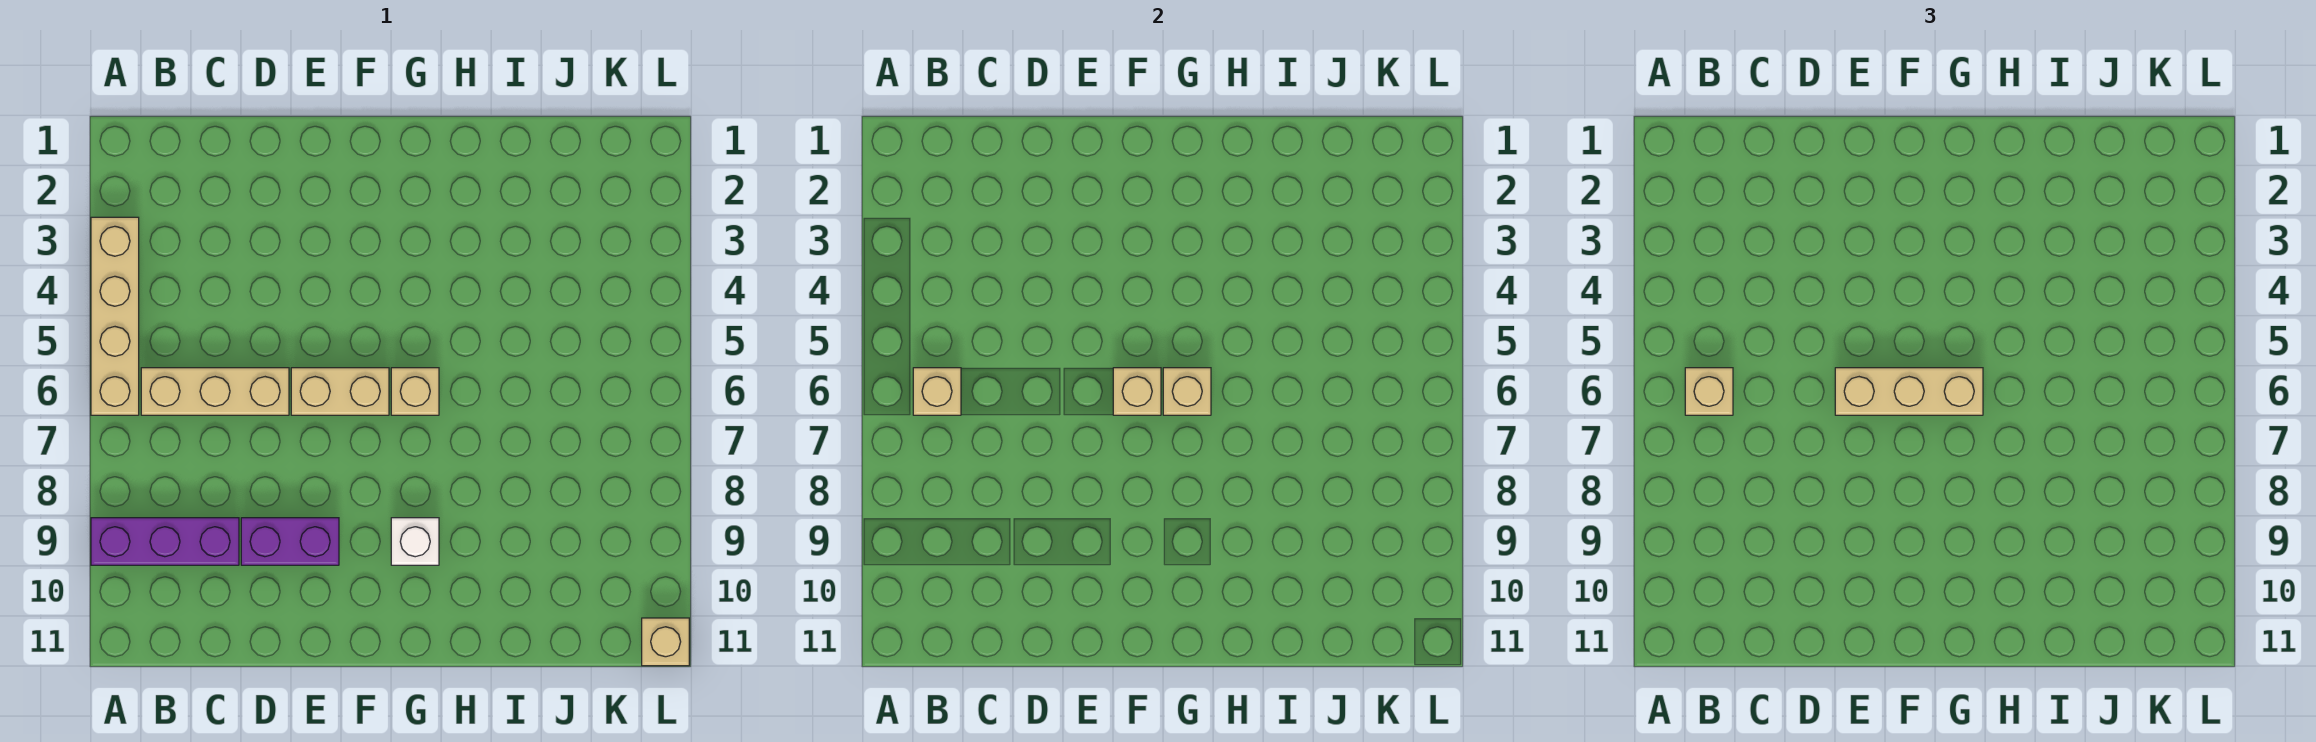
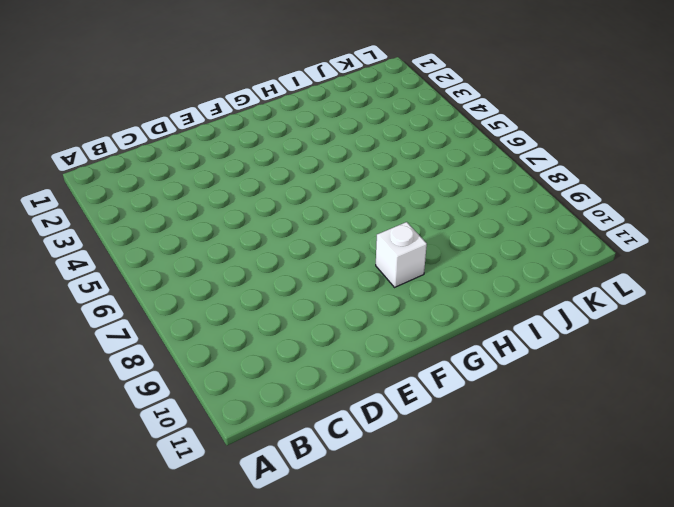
none -> tan 1x4 brick [91,217,139,415]
none -> purple 1x3 brick [91,518,239,565]
none -> tan 1x3 brick [141,368,289,415]

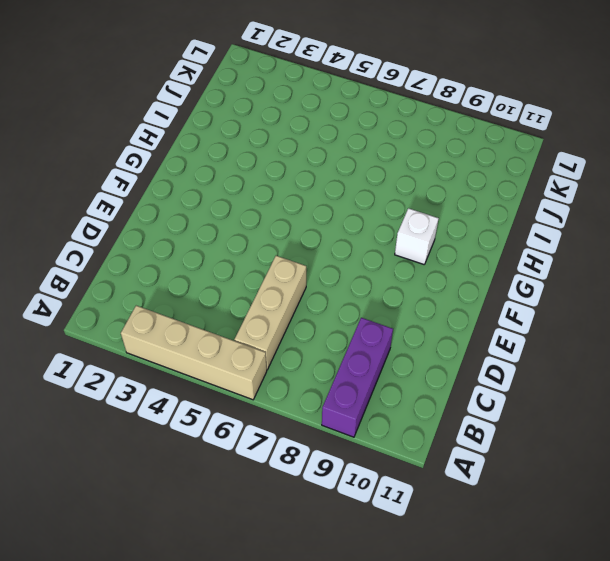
none -> purple 1x2 brick [241,518,339,565]
none -> tan 1x2 brick [291,368,389,415]
none -> tan 1x1 brick [391,368,439,415]

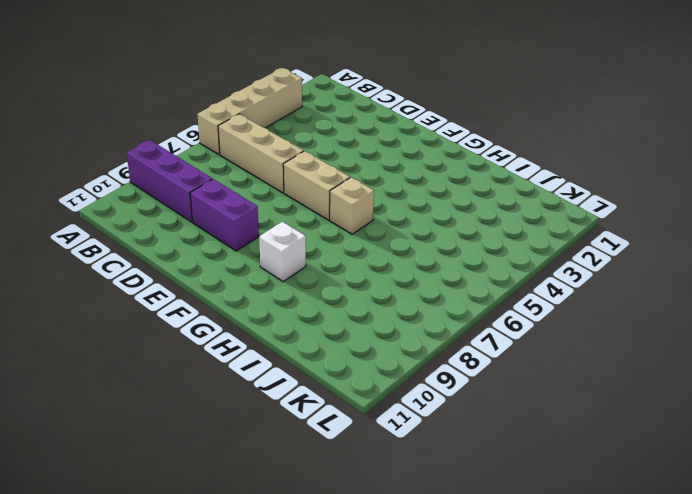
none -> tan 1x1 brick [642,618,689,666]
none -> tan 1x1 brick [913,368,961,415]
none -> tan 1x1 brick [1113,368,1161,415]

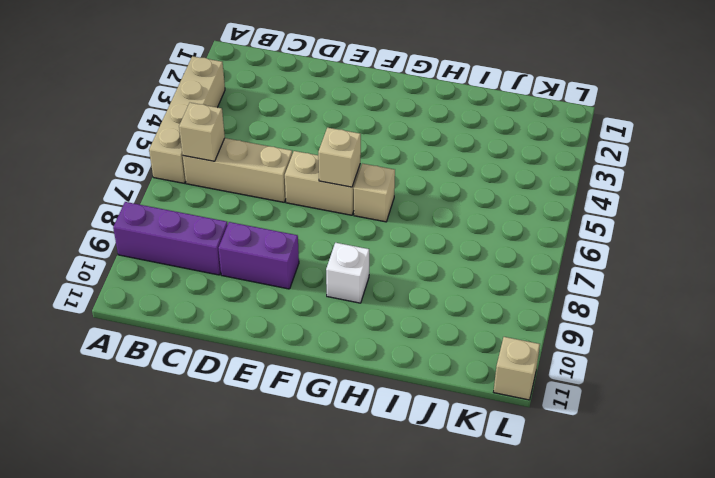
none -> tan 1x1 brick [1163,368,1211,415]
none -> tan 1x1 brick [1685,368,1733,415]
none -> tan 1x3 brick [1835,368,1983,415]

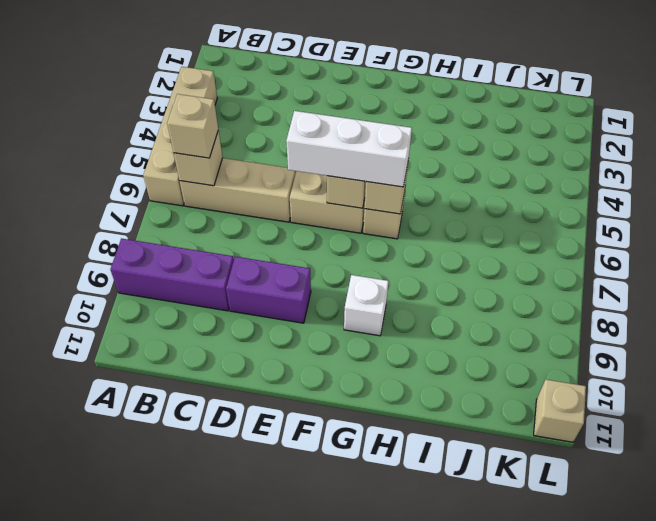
white 1x3 brick [286,111,412,187] -> tan 1x3 brick [1835,368,1983,415]

